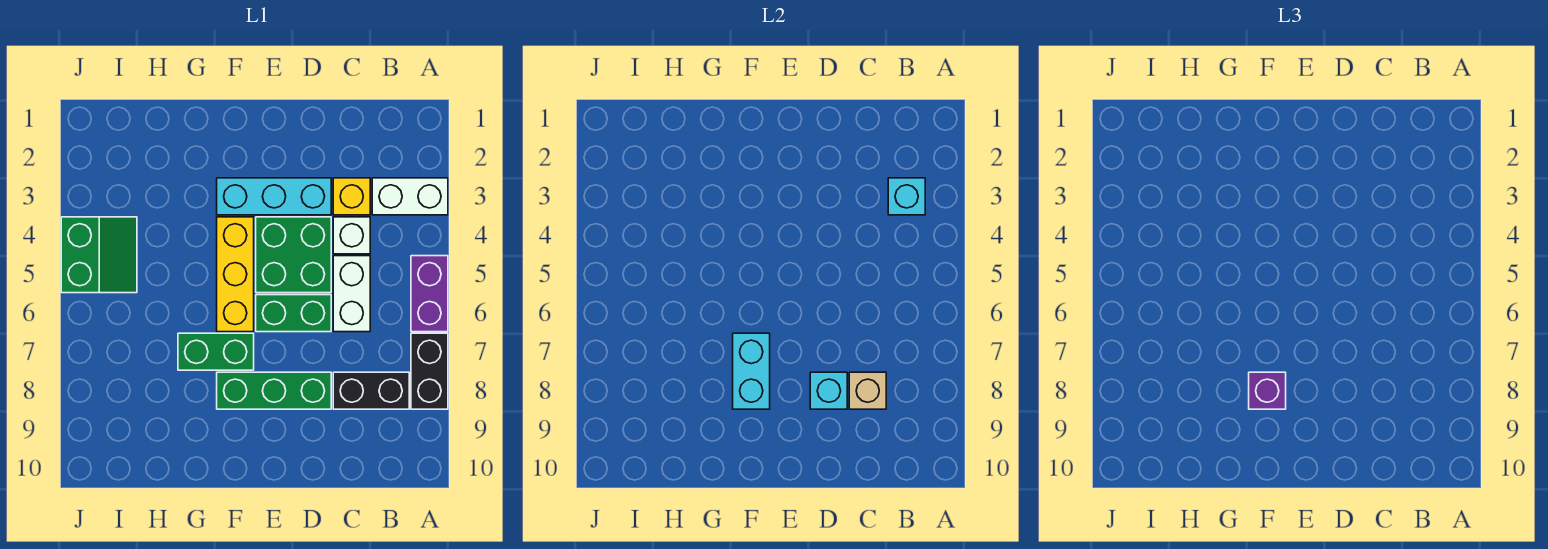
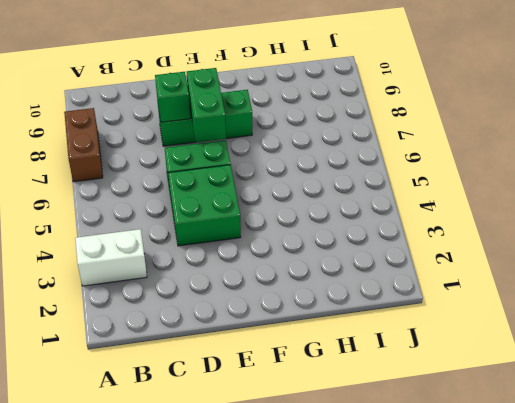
brown 1x2 brick [64,108,103,182] -> black 1x2 brick [411,333,448,409]
green 1x1 brick [155,72,190,122] -> cyan 1x1 brick [810,372,847,409]
green 1x2 brick [187,68,226,142] -> green 1x2 brick turned to [178,333,254,370]
none -> purple 1x2 brick [411,256,448,332]
none -> black 1x2 brick [333,372,409,409]
none -> yellow 1x1 brick [333,178,370,215]

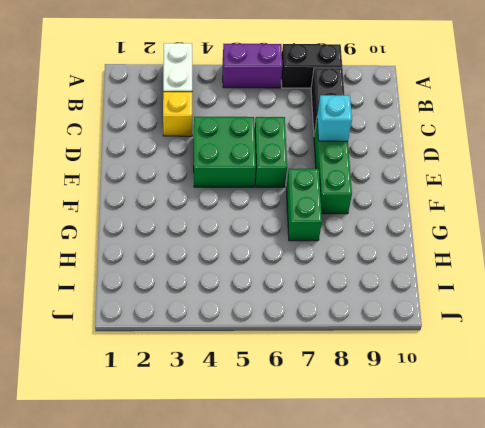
none -> white 1x1 brick [333,217,370,254]
none -> white 1x2 brick [333,256,370,332]
none -> cyan 1x3 brick [217,178,331,215]

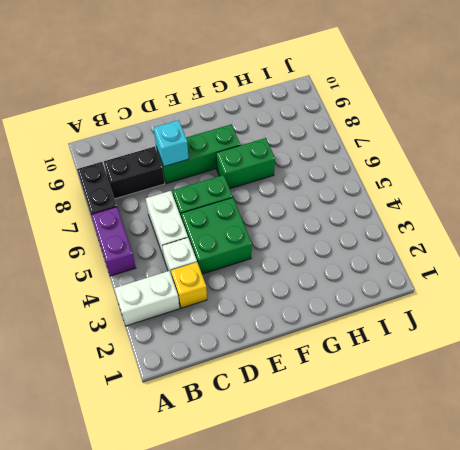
none -> cyan 1x3 brick [217,178,331,215]
none -> yellow 1x3 brick [217,217,254,332]
none -> green 2x2 slope [61,217,137,293]

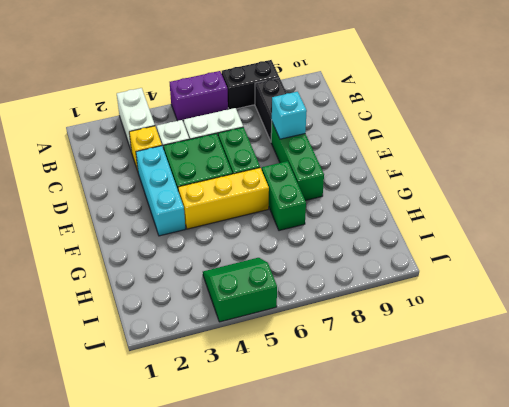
none -> cyan 1x1 brick [888,178,925,215]
none -> tan 1x1 brick [849,372,886,409]
none -> cyan 1x2 brick [733,333,770,409]

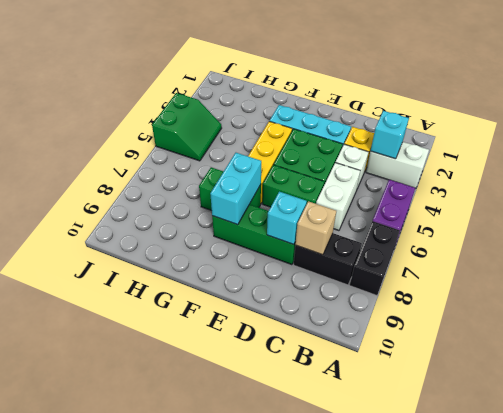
none -> purple 1x1 brick [1249,372,1286,409]

